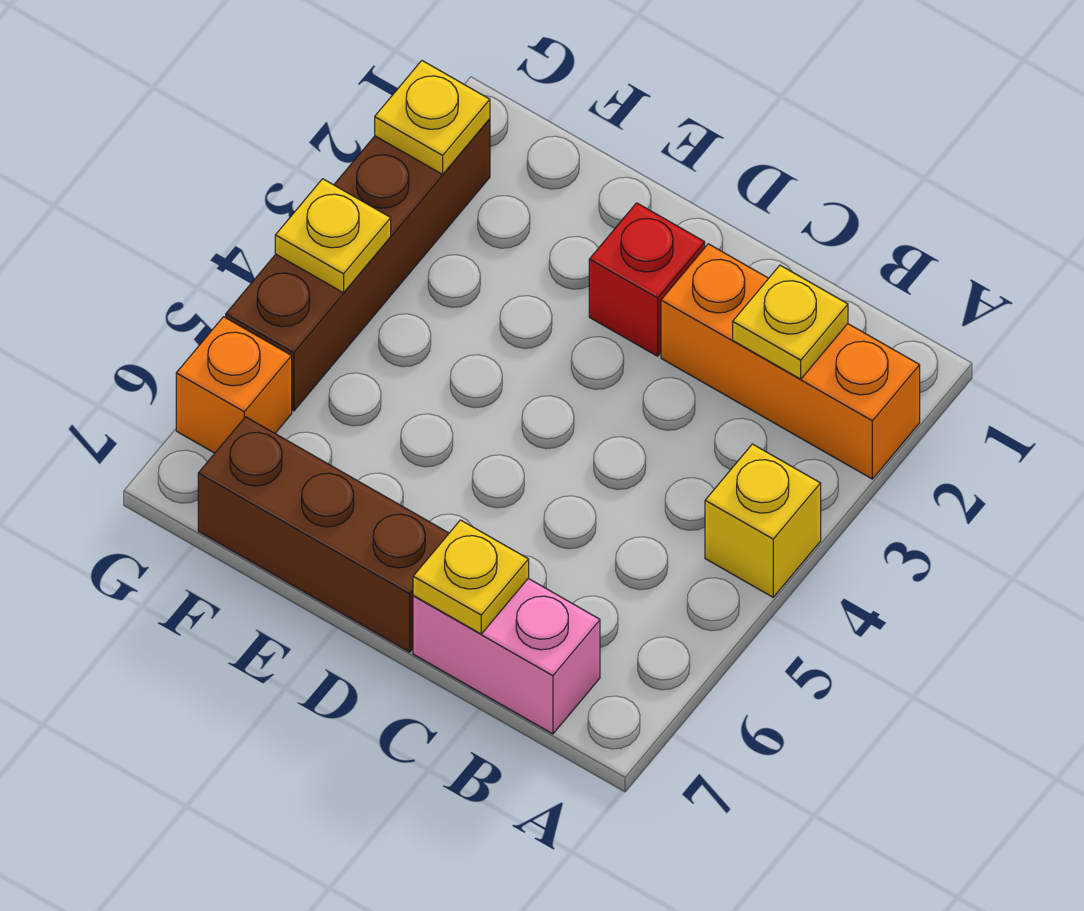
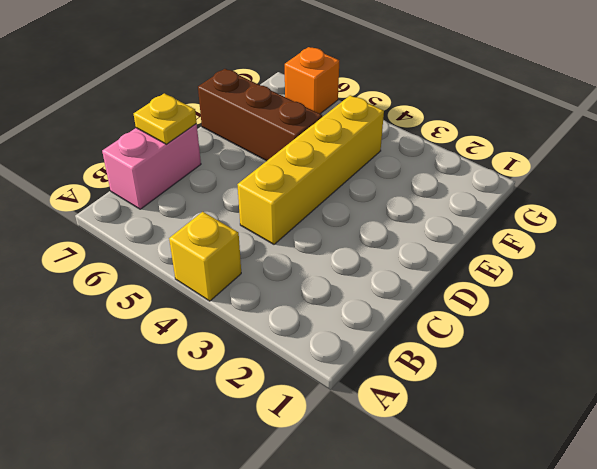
yellow 1x4 brick [237,95,384,244] -> none
brown 1x3 brick [198,69,322,161] -> brown 1x3 brick turned to [198,417,449,652]
none -> orange 1x3 brick [661,244,920,479]
none -> red 1x1 brick [589,203,705,356]

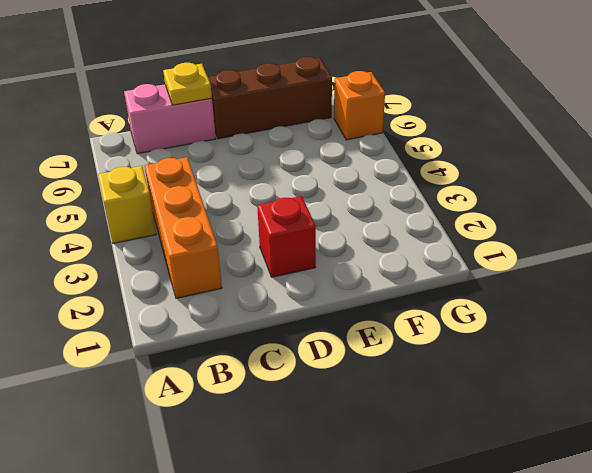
orange 1x3 brick [145,157,222,298] -> orange 1x3 brick turned to [661,244,920,479]
none -> brown 1x4 brick [226,119,490,411]
none -> yellow 1x1 plate [733,265,848,379]

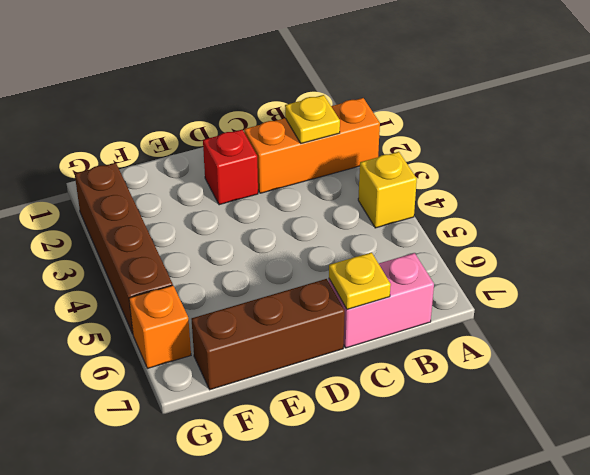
none -> yellow 1x1 plate [375,61,490,174]
none -> yellow 1x1 plate [275,179,391,293]

